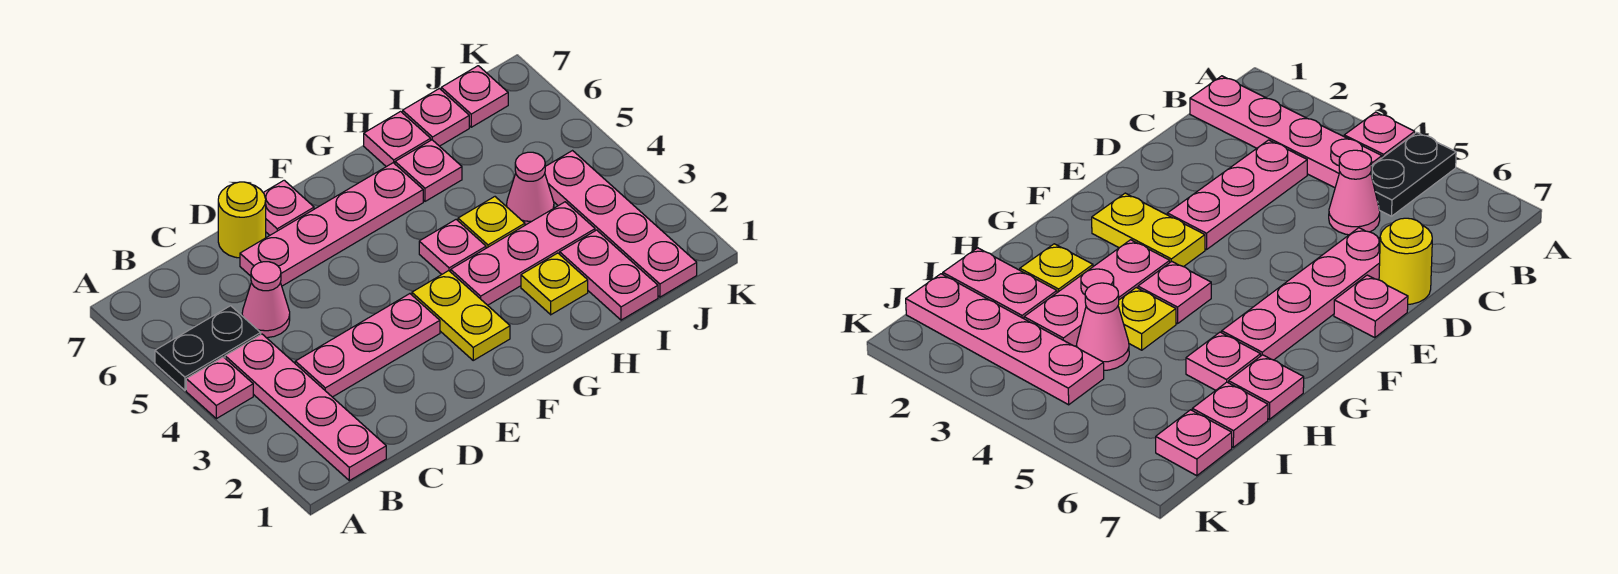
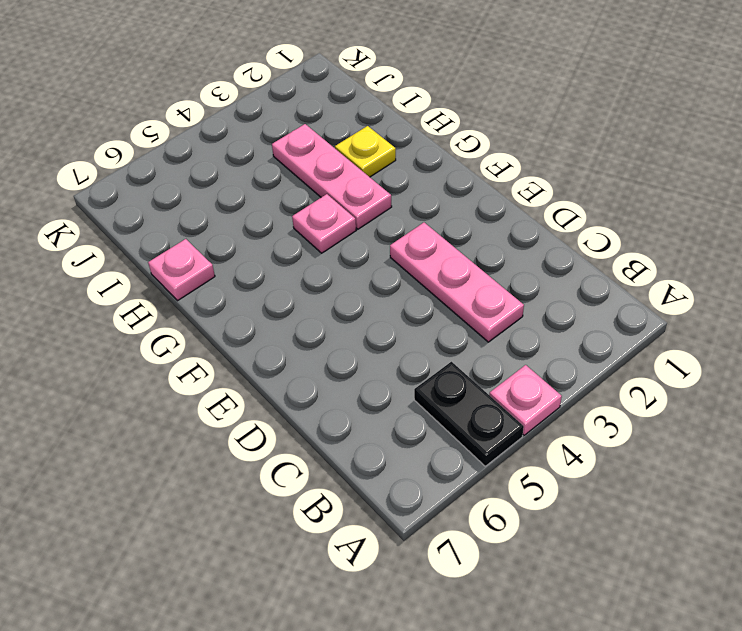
none -> pink 1x4 plate [225,334,386,481]
none -> pink 1x1 cone [242,262,290,338]
none -> pink 1x4 plate [240,163,423,286]

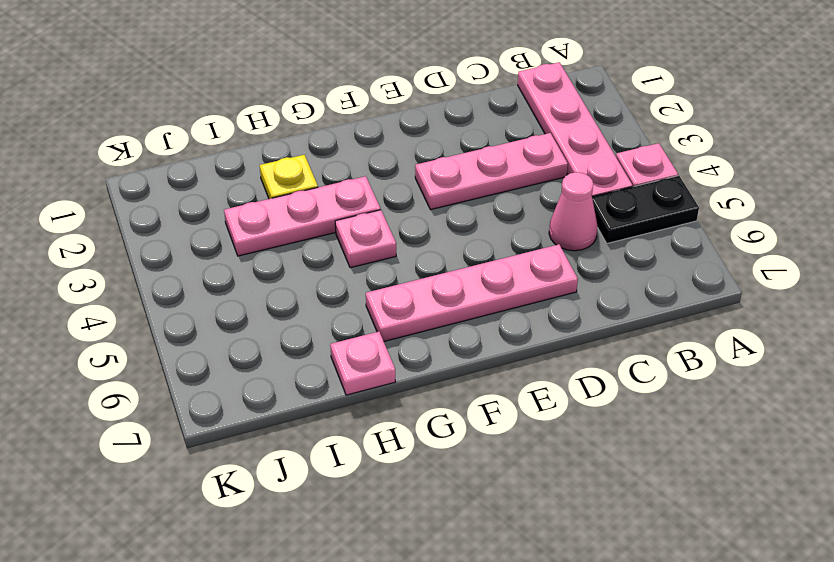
none -> yellow 1x1 round brick [218,182,266,258]
none -> pink 1x1 plate [263,180,314,235]
none -> yellow 1x2 plate [412,271,510,360]

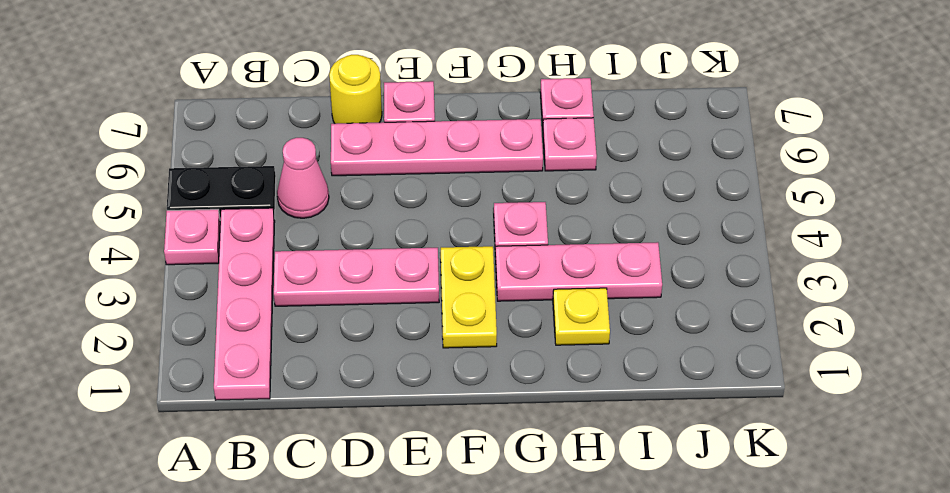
none -> yellow 1x1 plate [458,197,525,248]
none -> pink 1x2 plate [560,230,658,320]
none -> pink 1x1 cone [507,152,554,225]

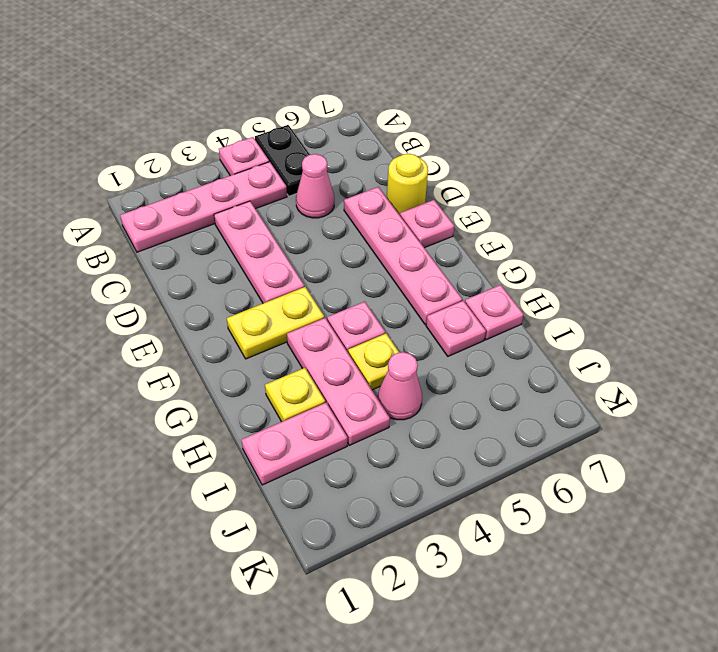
none -> pink 1x1 plate [403,89,469,146]
none -> pink 1x4 plate [545,151,697,297]
none -> pink 1x1 plate [441,66,508,127]

